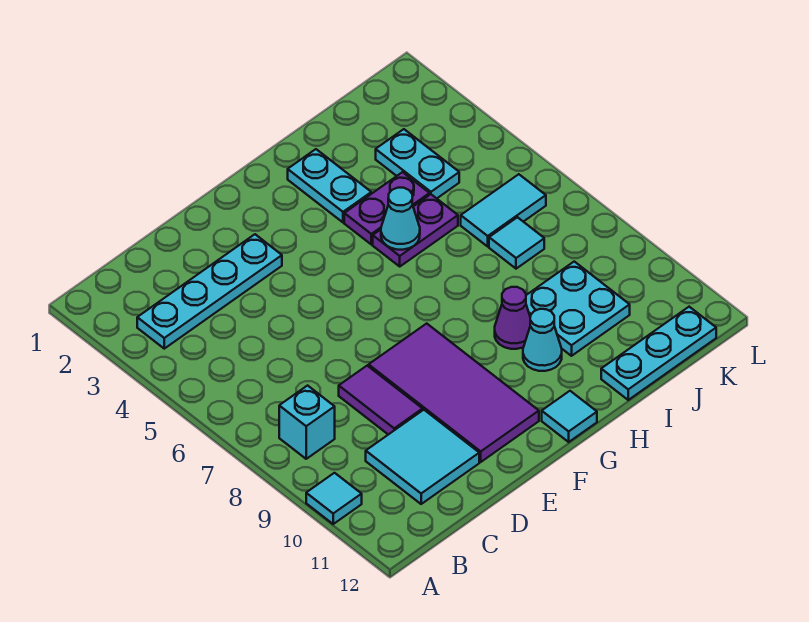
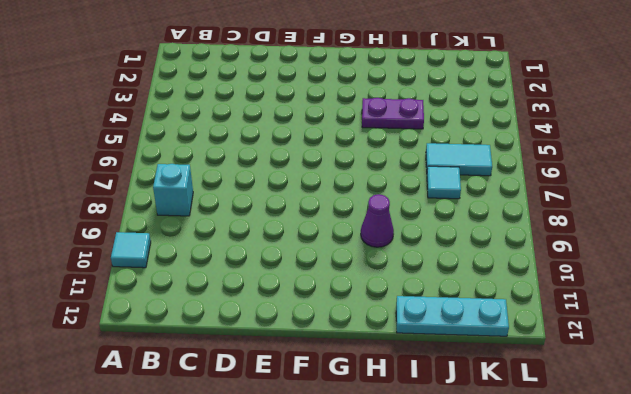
none -> cyan 1x4 plate [137,234,282,349]
none -> cyan 2x2 tile [366,410,479,504]
none -> purple 1x2 tile [339,366,423,435]

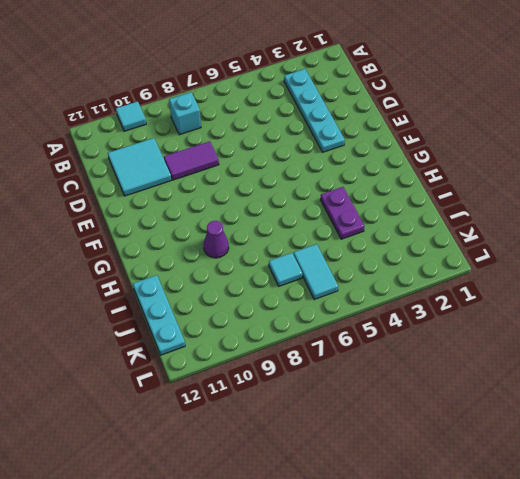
none -> purple 2x4 tile [369,324,539,462]
none -> cyan 1x1 tile [542,391,597,442]
none -> cyan 1x2 plate [288,149,371,222]

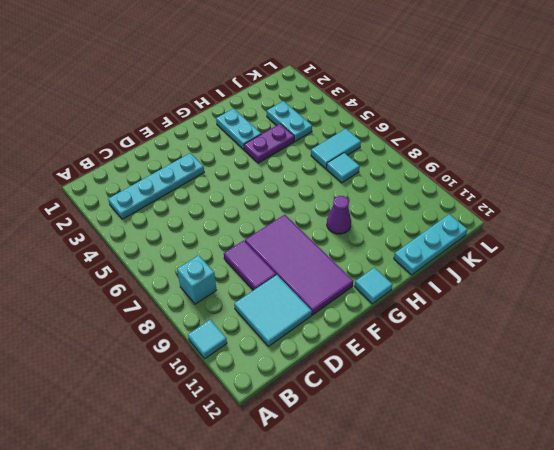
none -> purple 1x2 plate [373,194,458,266]
none -> cyan 1x1 cone [523,309,562,371]
none -> cyan 2x2 plate [526,262,630,356]

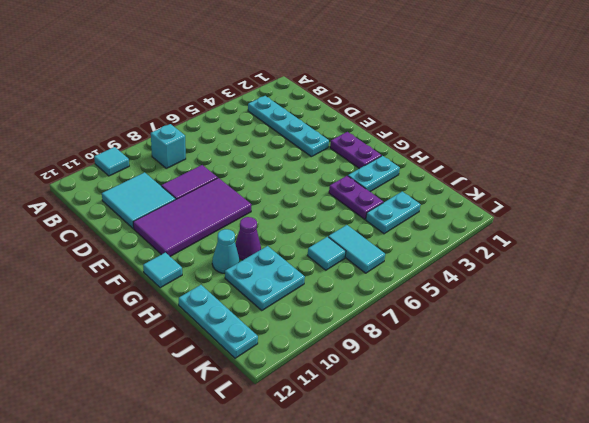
purple 1x2 plate [330,132,382,169] -> purple 1x2 plate moved to [373,194,458,266]
none -> cyan 1x1 cone [381,188,420,250]

